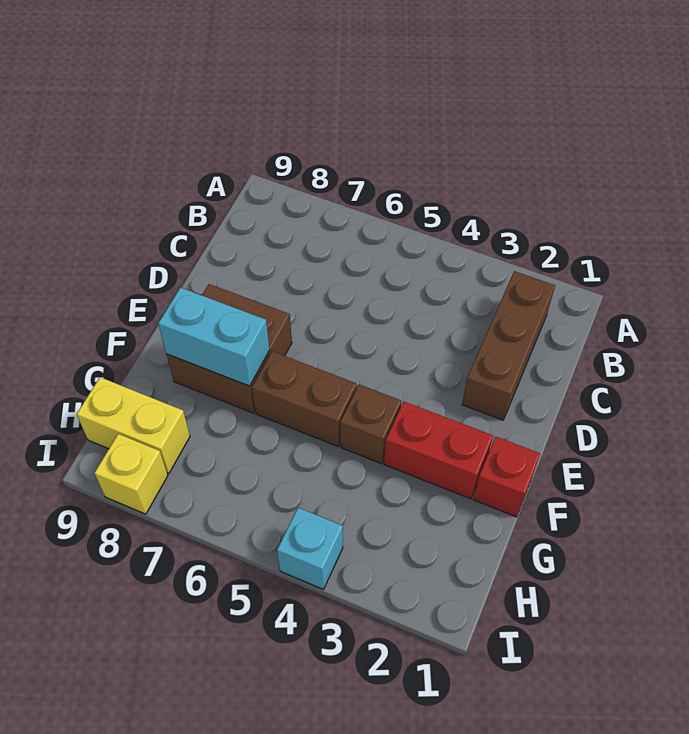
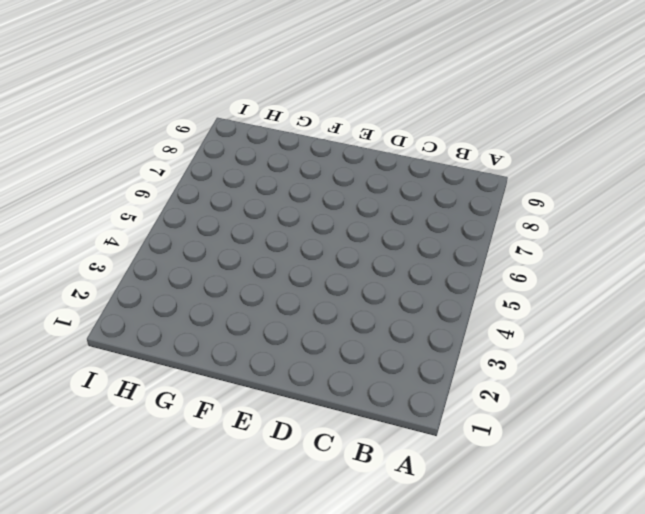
none -> brown 1x3 brick [462,271,555,420]
none -> brown 2x2 brick [166,284,292,413]

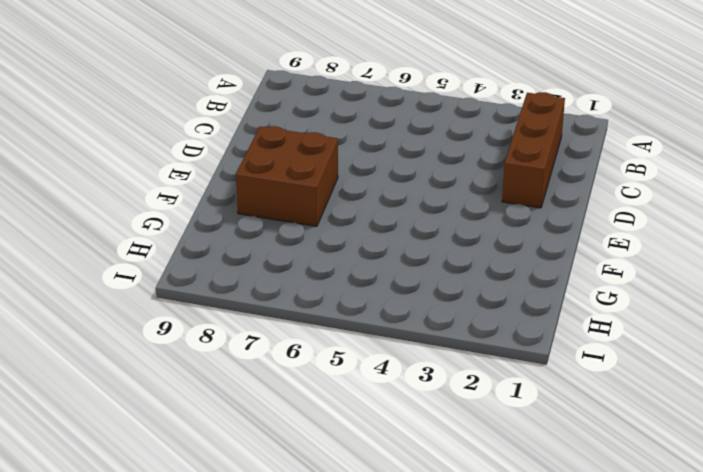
none -> red 1x1 brick [473,437,540,517]
none -> red 1x2 brick [384,402,493,499]

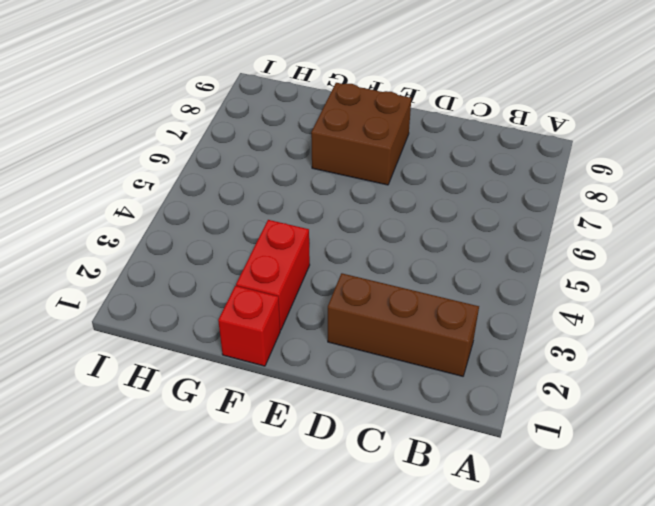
none -> brown 1x1 brick [340,385,401,464]
none -> brown 1x2 brick [252,351,357,446]

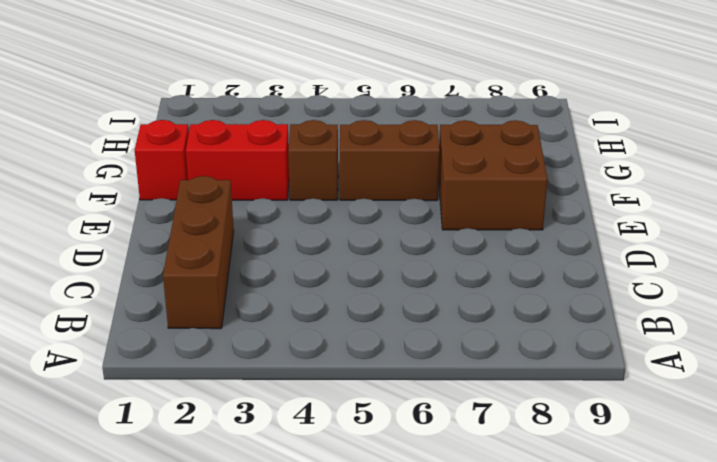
none -> yellow 1x2 brick [77,377,190,474]
none -> cyan 1x1 brick [277,507,343,589]

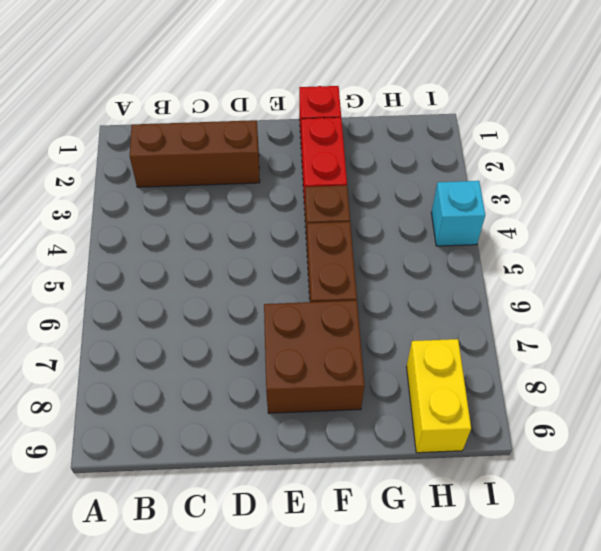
none -> yellow 1x1 brick [95,434,168,514]
none -> cyan 1x2 brick [158,288,270,386]

